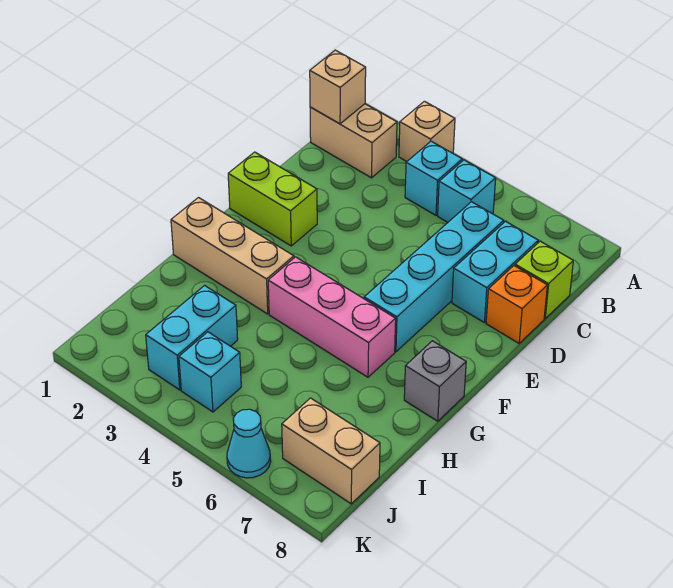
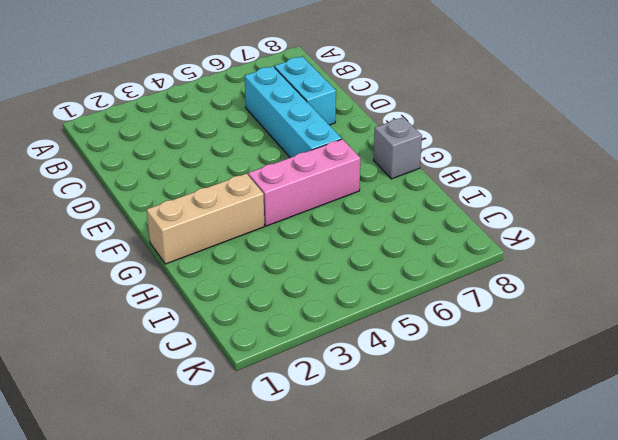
none -> tan 1x1 brick [399,101,455,161]
none -> tan 1x2 brick [310,104,397,178]
none -> cyan 1x1 brick [405,141,462,215]

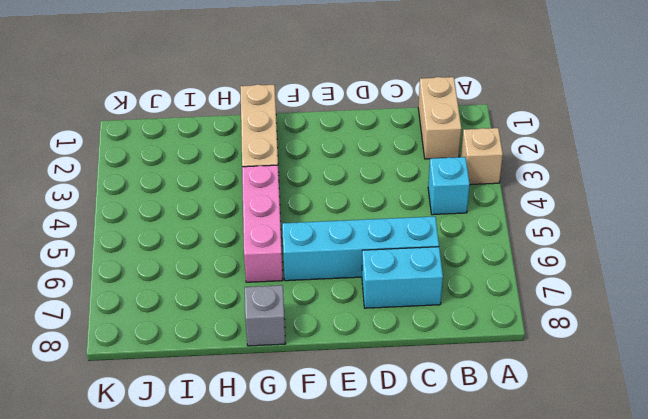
none -> cyan 1x1 brick [438,160,496,222]
none -> lime 1x1 brick [515,241,573,318]
none -> orange 1x1 brick [486,266,547,343]

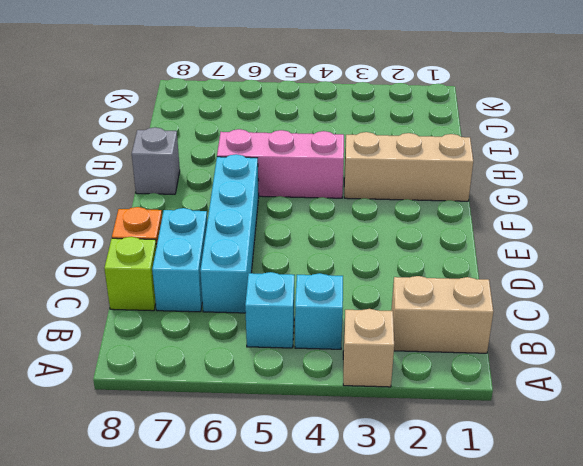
none -> lime 1x2 brick [228,152,317,246]
none -> cyan 1x2 brick [146,286,238,390]
none -> cyan 1x1 brick [179,332,241,412]

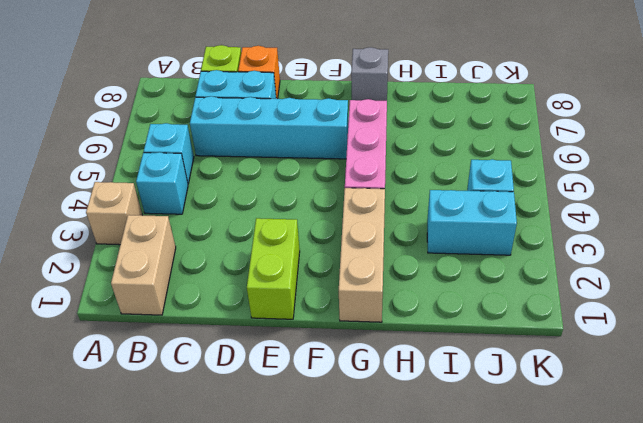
none -> tan 1x2 brick [282,398,380,504]
none -> cyan 1x1 cone [227,409,271,478]
none -> tan 1x1 brick [310,50,366,124]

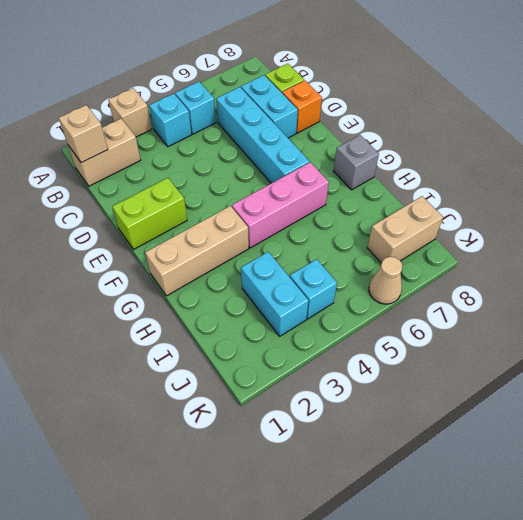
tan 1x1 cone [369,257,402,304] -> cyan 1x1 cone [227,409,271,478]

